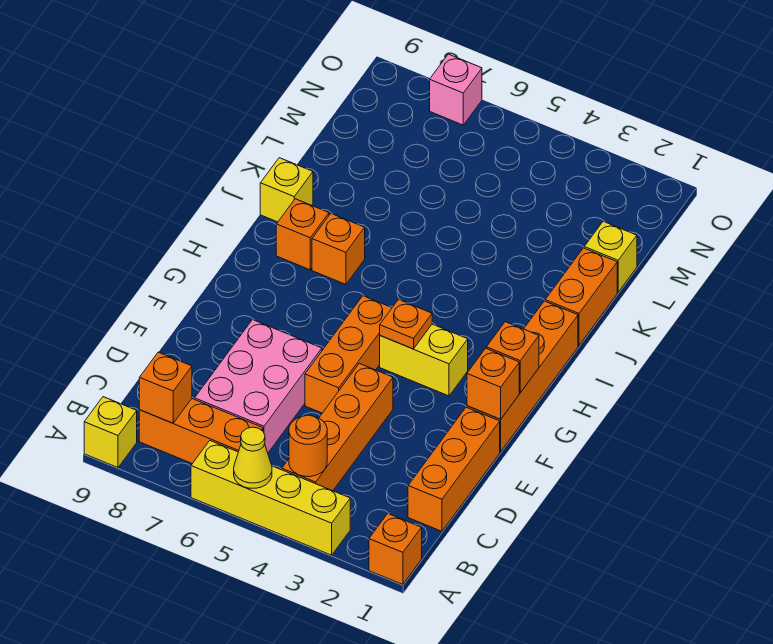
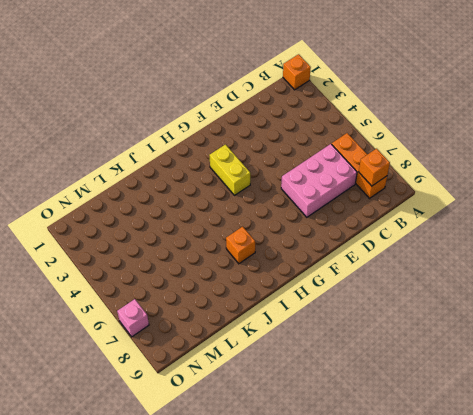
none -> yellow 1x4 brick [191,441,350,555]
none -> yellow 1x1 brick [84,397,137,468]
none -> orange 1x4 brick [282,363,393,491]

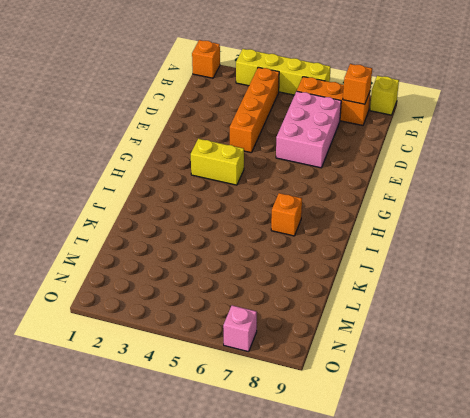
none -> orange 1x3 brick [408,407,500,531]
none -> orange 1x3 brick [305,296,392,413]
none -> orange 1x4 brick [467,301,578,452]

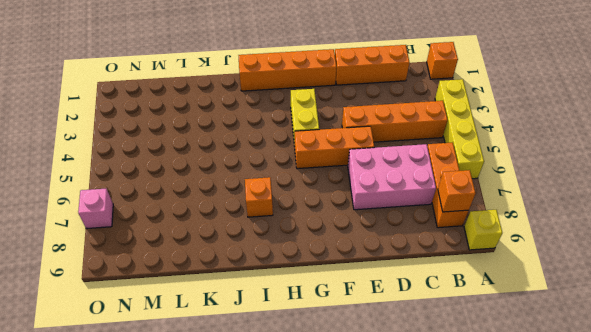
none -> orange 1x1 brick [276,199,329,270]
none -> orange 1x2 brick [545,248,617,345]
none -> yellow 1x1 brick [260,158,313,222]

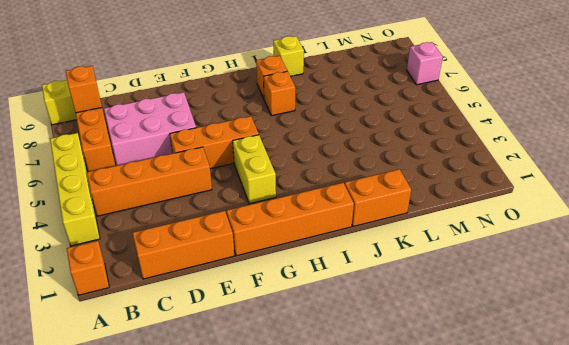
none -> yellow 1x1 brick [584,222,637,292]
none -> yellow 1x1 cone [234,427,272,488]
none -> orange 1x1 round brick [289,415,327,477]

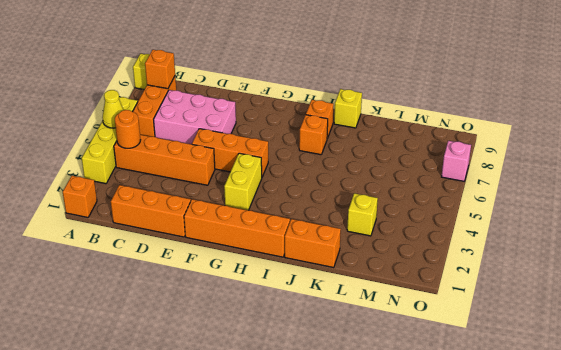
yellow 1x1 brick [347,193,378,236] -> yellow 1x1 brick moved to [584,222,637,292]
none -> orange 1x1 brick [467,348,519,419]
none -> orange 1x1 brick [486,322,539,393]
none -> orange 1x1 plate [380,300,432,349]

